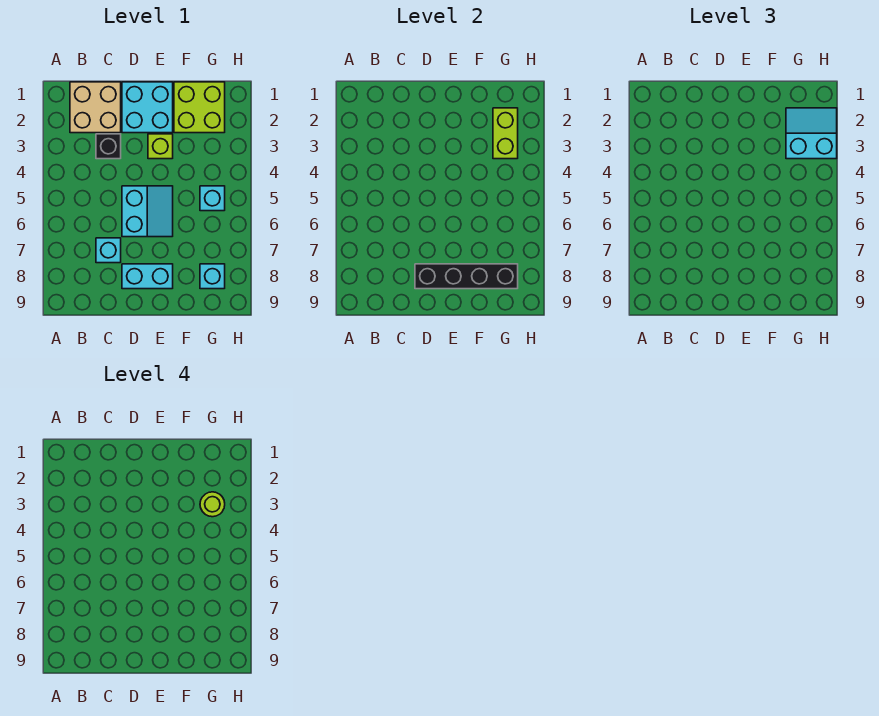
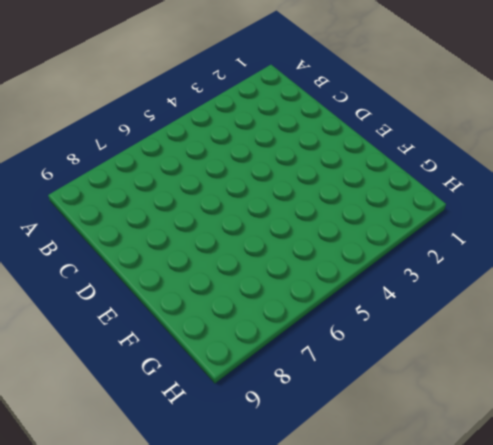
none -> tan 2x2 brick [70,82,121,133]
none -> black 1x1 brick [96,134,121,159]
none -> cyan 1x1 brick [96,238,121,263]

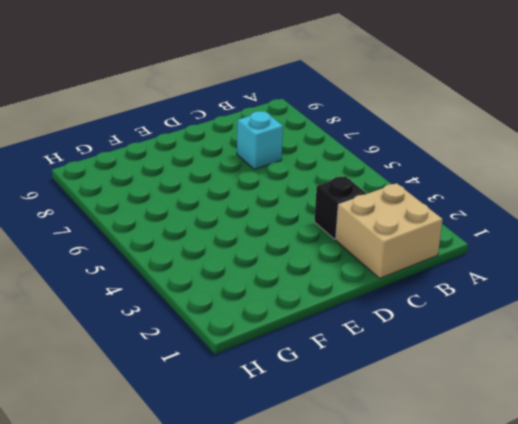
none -> cyan 2x2 brick [122,82,173,133]
none -> cyan 2x2 slope [122,186,173,237]
none -> cyan 1x2 brick [122,264,173,289]

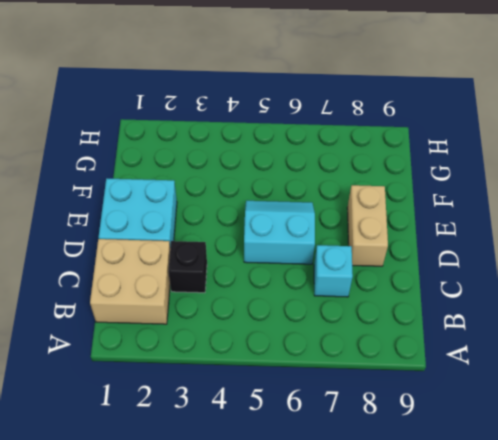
tan 1x2 brick [347,185,388,266] -> cyan 1x2 brick [122,264,173,289]
none -> lime 1x1 brick [148,134,173,159]
none -> lime 2x2 brick [174,82,225,133]
none -> cyan 1x1 brick [200,186,225,211]

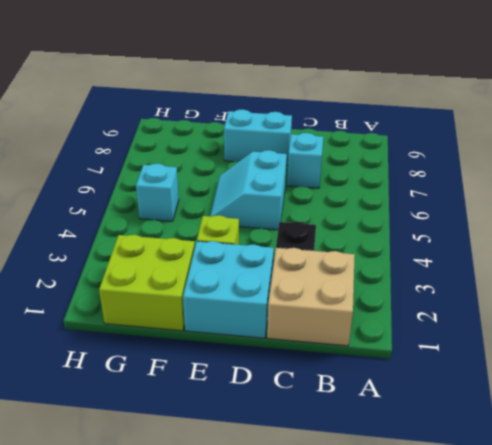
none -> cyan 1x1 brick [200,264,225,289]
none -> black 1x4 brick [415,264,518,289]
none -> lime 1x2 brick [493,108,518,159]

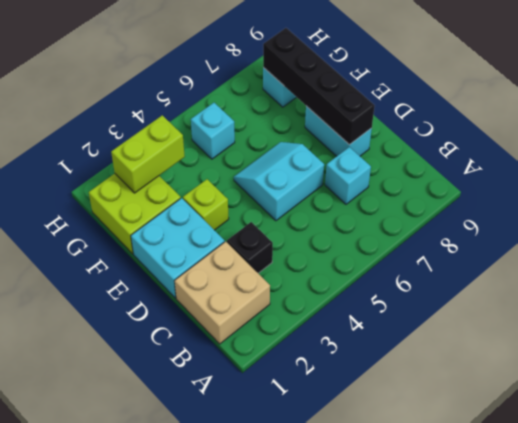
none -> cyan 2x2 slope [786,108,837,159]
none -> lime 1x1 round brick [200,492,225,517]

